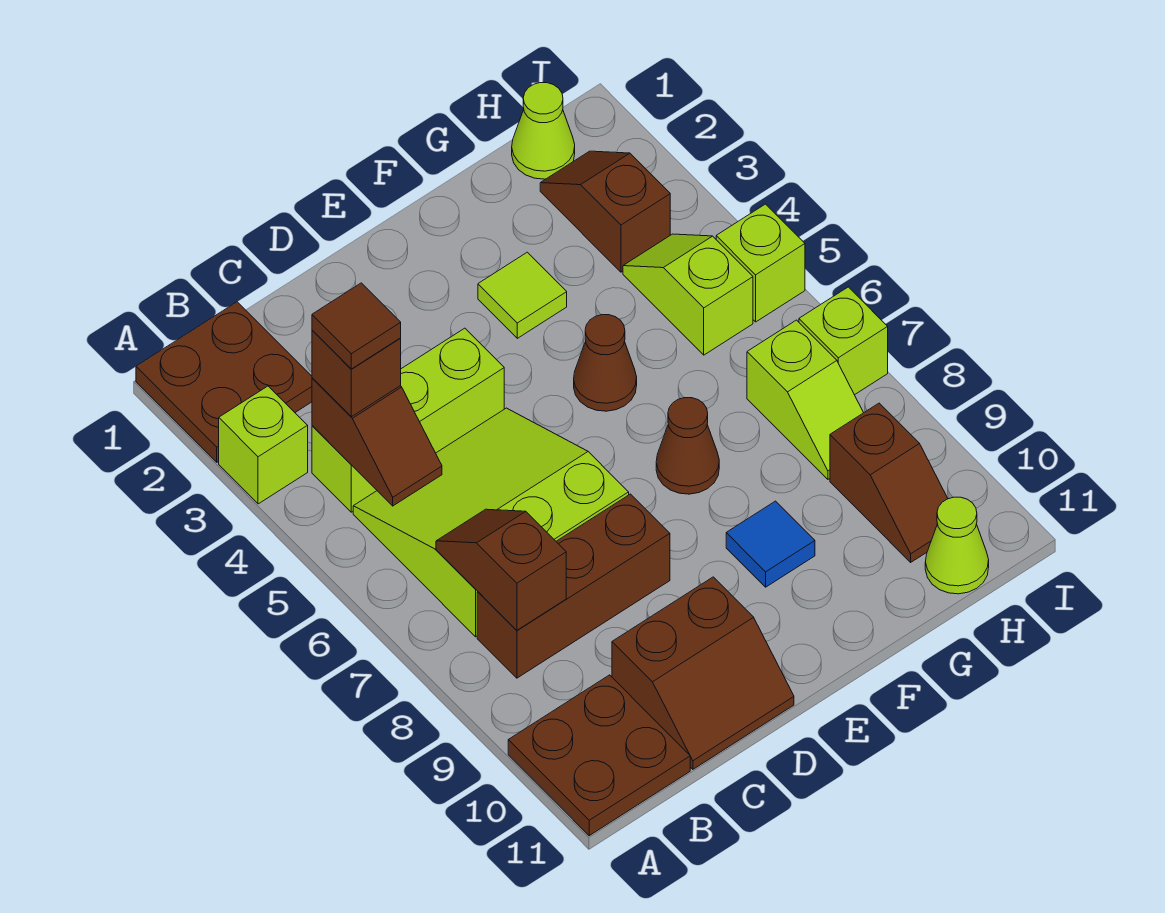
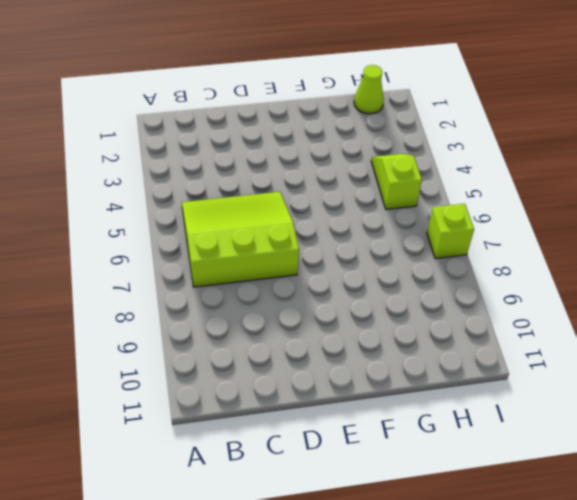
none -> brown 2x2 plate [136,302,312,462]
none -> lime 1x1 brick [219,386,308,504]
none -> brown 2x2 plate [508,675,690,836]

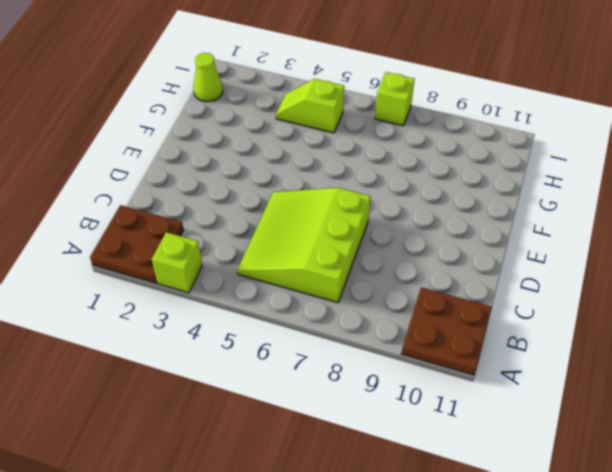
none -> lime 1x3 brick [312,328,504,512]
none -> brown 1x3 brick [477,494,670,678]
none -> brown 2x2 slope [612,577,794,769]

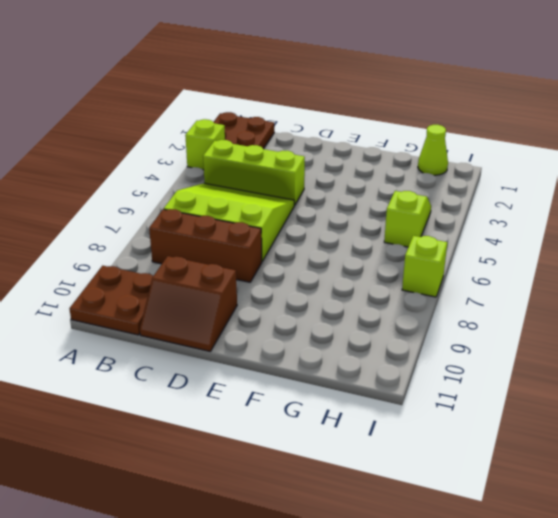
none -> lime 1x1 tile [478,252,567,338]
none -> brown 1x1 cone [574,315,637,411]
none -> brown 1x1 cone [656,398,719,494]

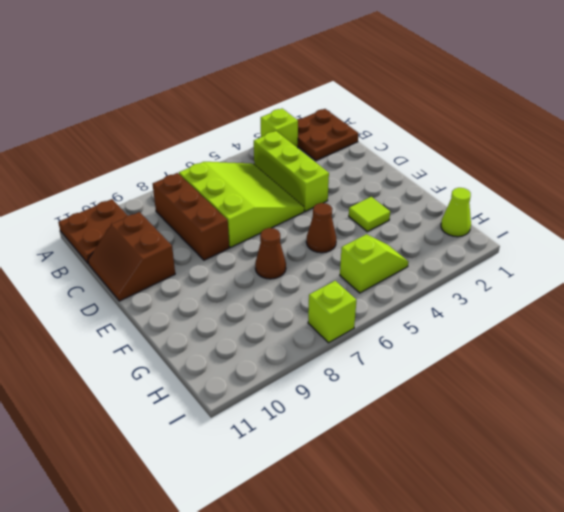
none -> blue 1x1 tile [726,501,815,587]
none -> brown 1x2 slope [540,151,670,272]
none -> lime 1x2 slope [747,320,863,479]

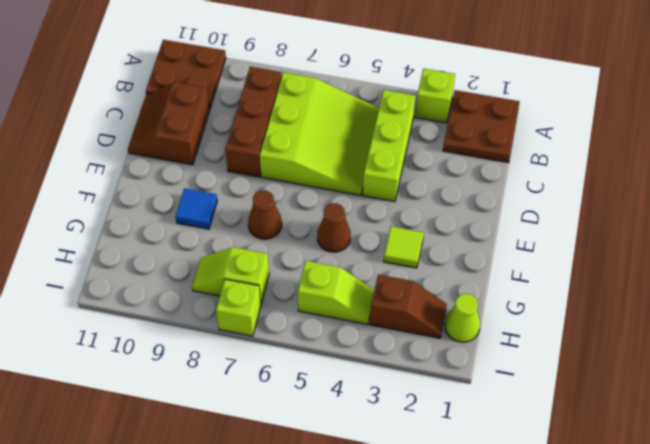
none -> brown 1x2 slope [830,403,948,562]
none -> lime 1x1 cone [925,497,989,594]
none -> lime 1x1 brick [716,204,805,322]

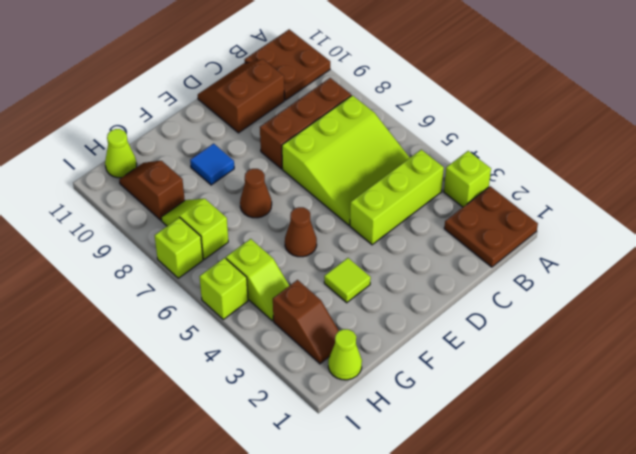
none -> brown 1x2 slope [312,378,442,506]
none -> brown 1x2 slope [436,509,566,630]
none -> brown 1x1 brick [312,330,401,417]

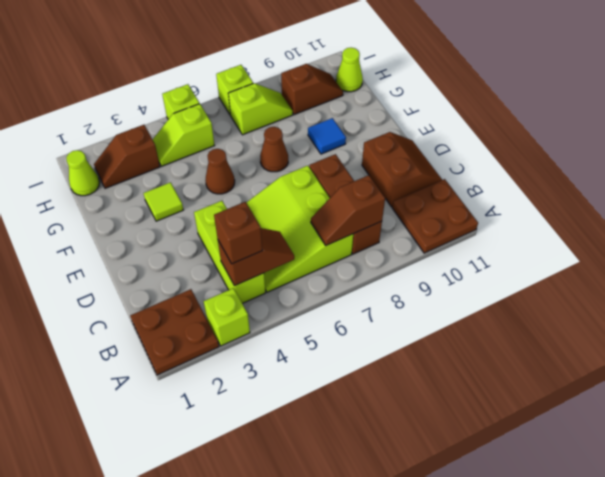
none -> brown 1x1 tile [312,283,401,369]

